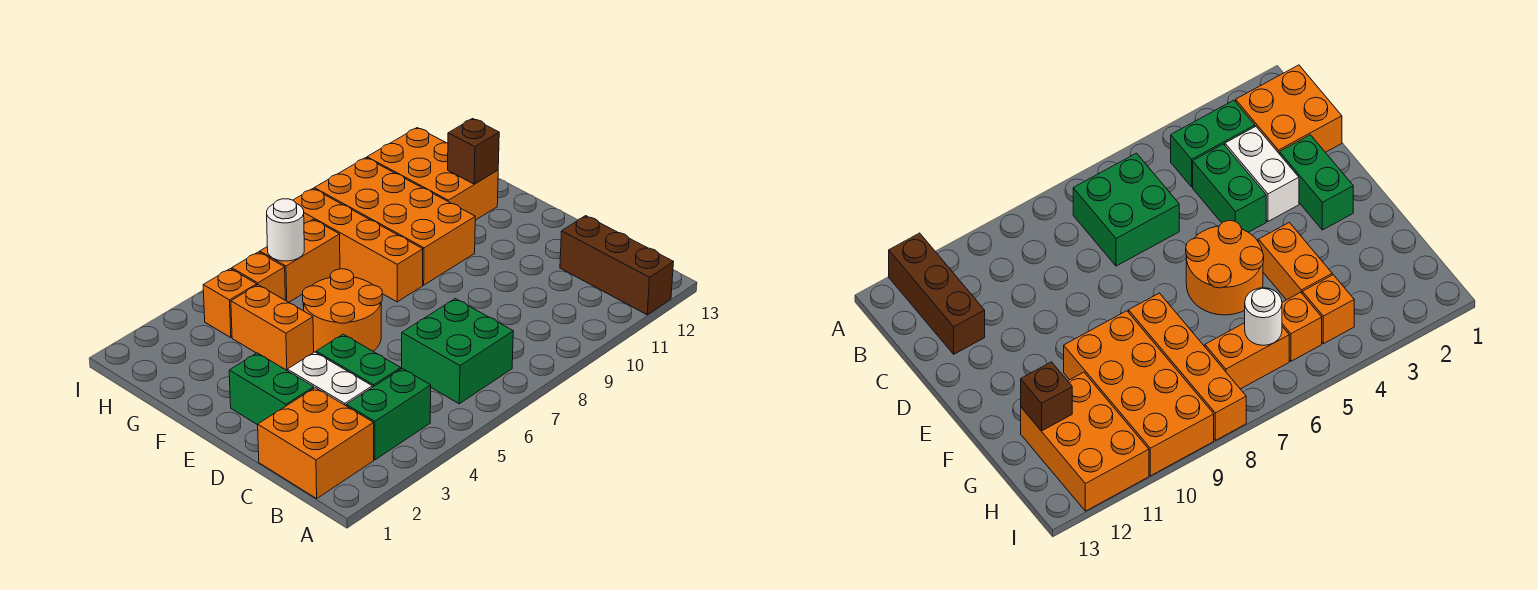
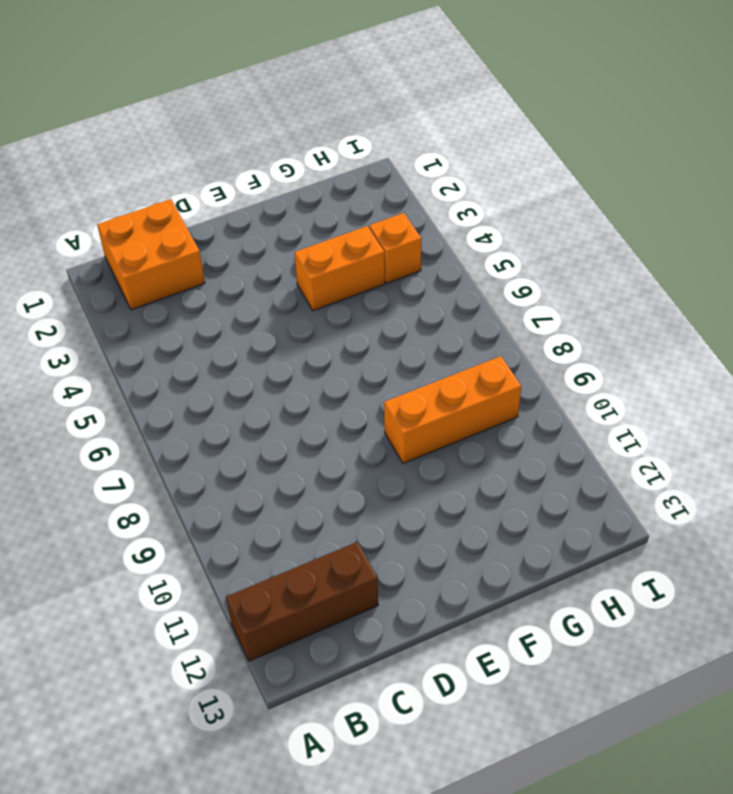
orange 1x3 brick [384,356,521,463] -> orange 2x4 brick [314,158,475,285]
none -> green 1x2 brick [346,369,431,460]
none -> green 2x2 brick [402,299,513,404]
none -> white 1x2 brick [287,352,372,406]

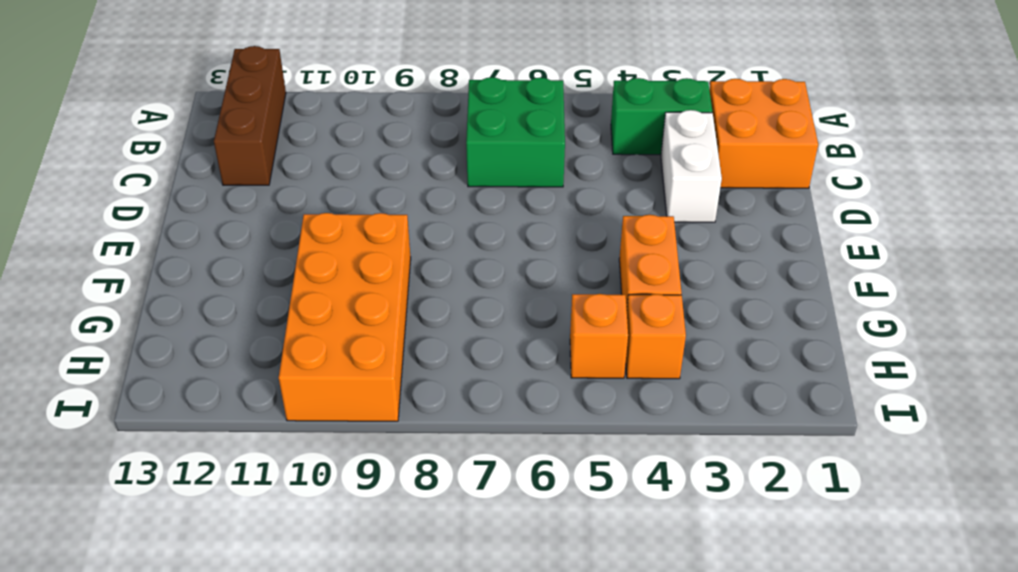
none -> green 1x2 brick [316,334,401,387]
none -> green 1x2 brick [229,353,314,425]
none -> orange 2x2 round brick [303,269,382,352]

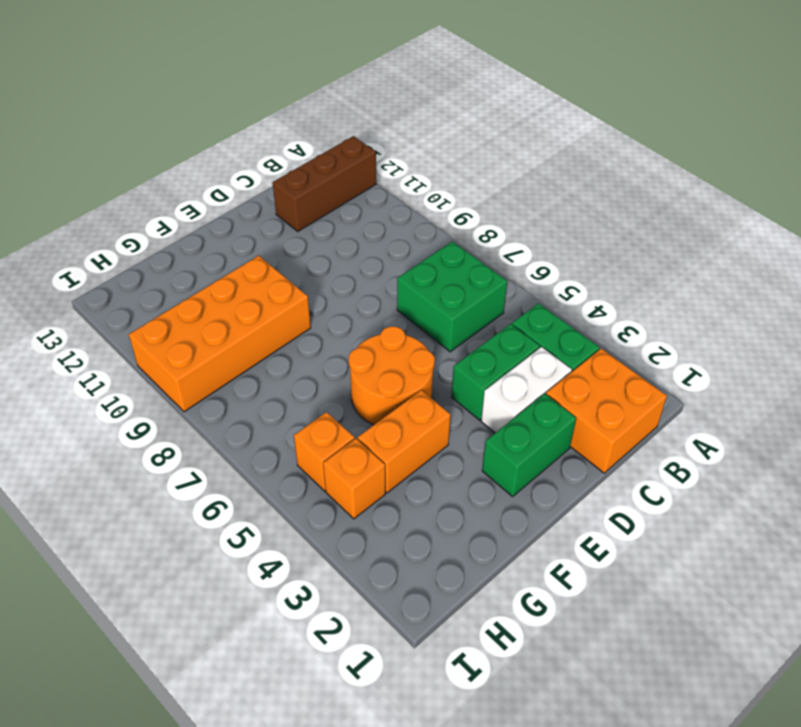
none -> orange 1x4 brick [293,189,423,302]
none -> orange 2x3 brick [367,128,498,220]
none -> orange 1x2 brick [260,219,340,302]

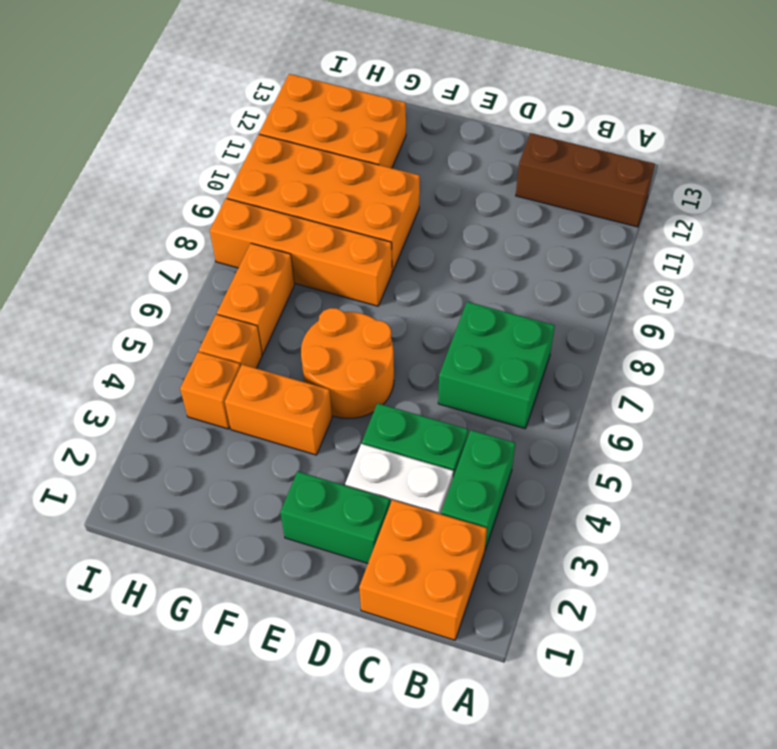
none -> brown 1x1 brick [448,119,499,184]
none -> white 1x1 round brick [267,199,304,261]

